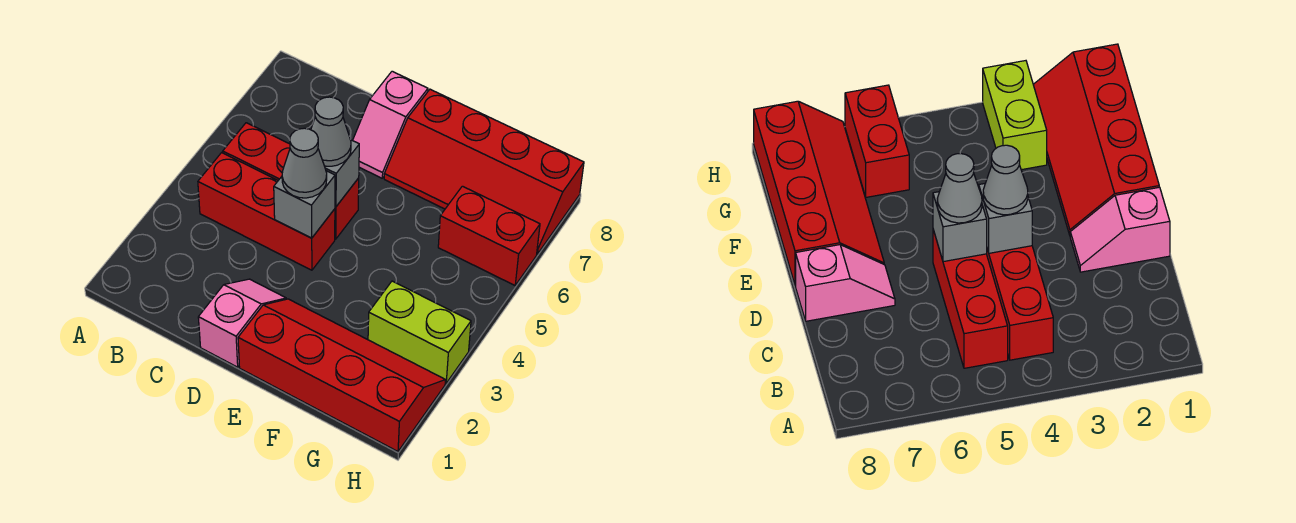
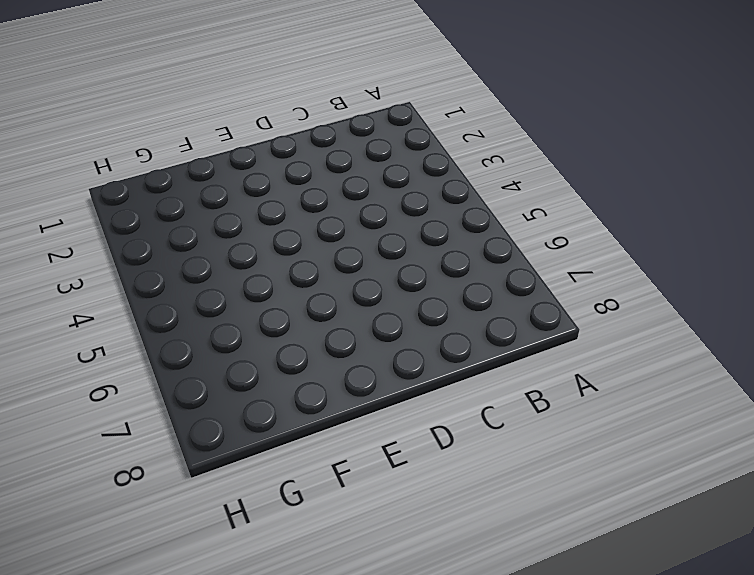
none -> red 1x3 brick [198,153,335,270]
none -> red 1x3 brick [223,123,359,239]
none -> pink 1x2 slope [198,279,286,367]

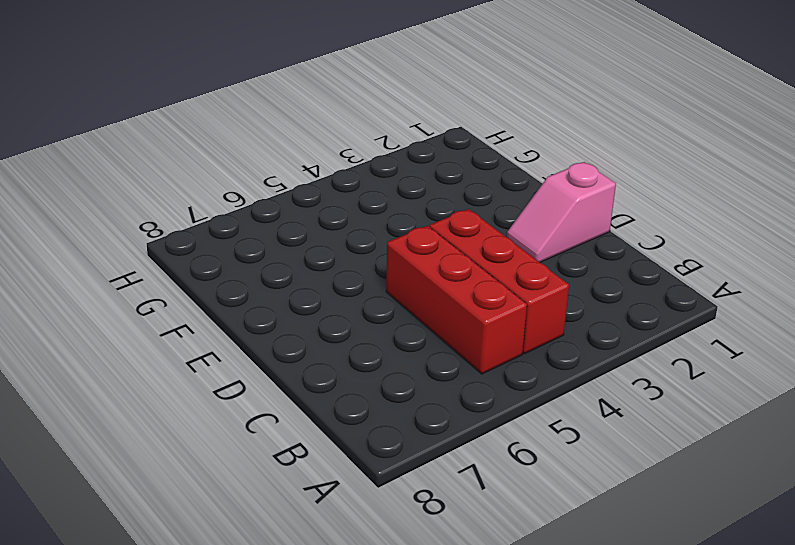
none -> pink 1x2 slope [353,71,428,178]
none -> red 2x4 slope [238,299,445,451]
none -> red 2x4 slope [384,89,584,254]

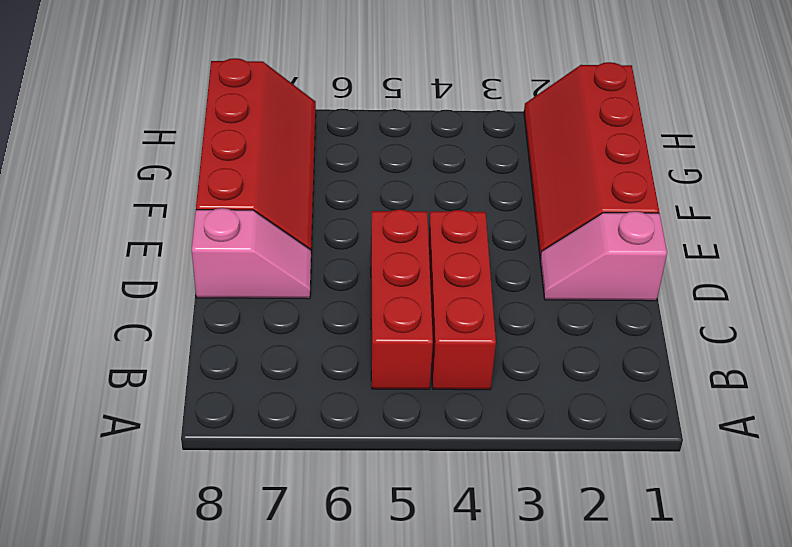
none -> lime 1x2 brick [368,281,471,383]
none -> red 1x2 brick [438,186,540,285]
none -> grey 1x1 brick [274,171,335,238]

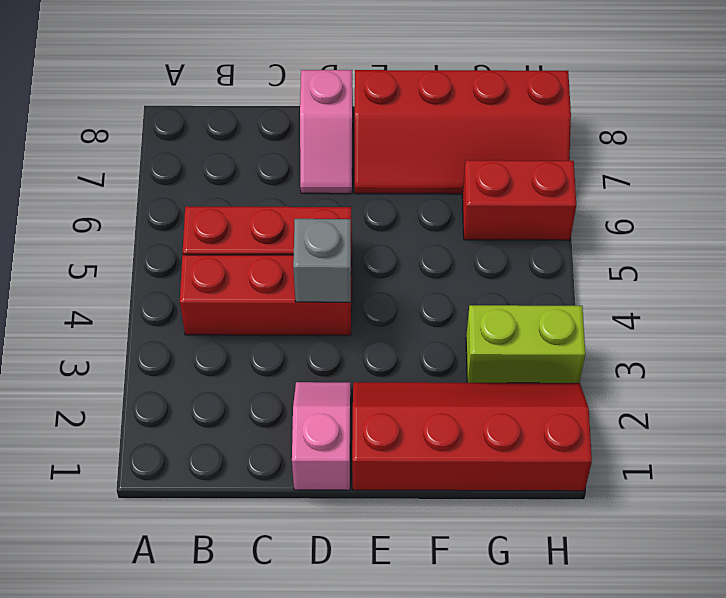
none -> grey 1x1 brick [325,140,359,207]
none -> grey 1x1 cone [282,128,327,198]
none -> grey 1x1 cone [311,97,351,166]

